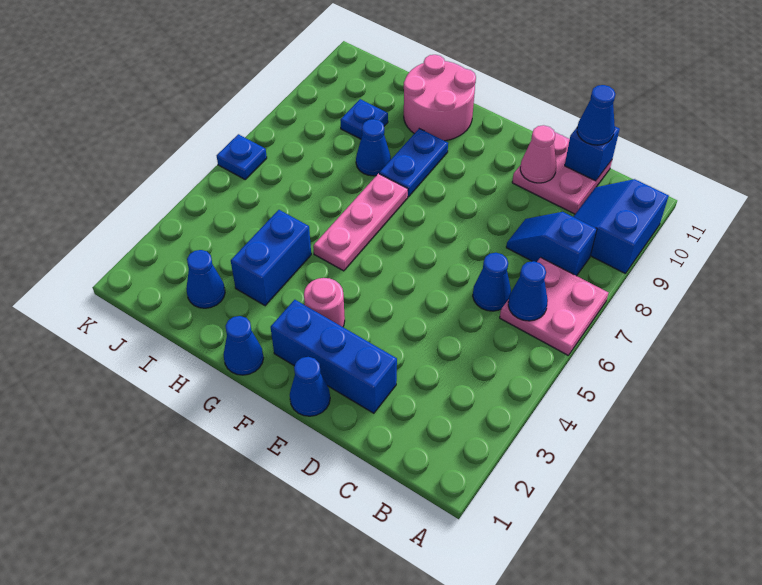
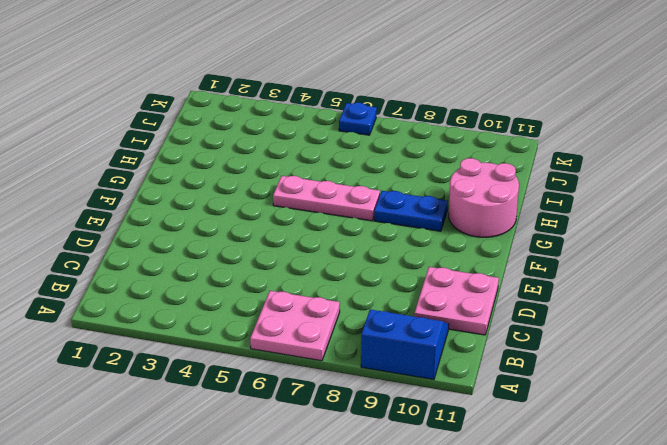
none -> blue 1x2 slope [506,212,597,276]
none -> blue 1x1 cone [473,253,511,311]
none -> blue 1x3 brick [271,300,397,413]

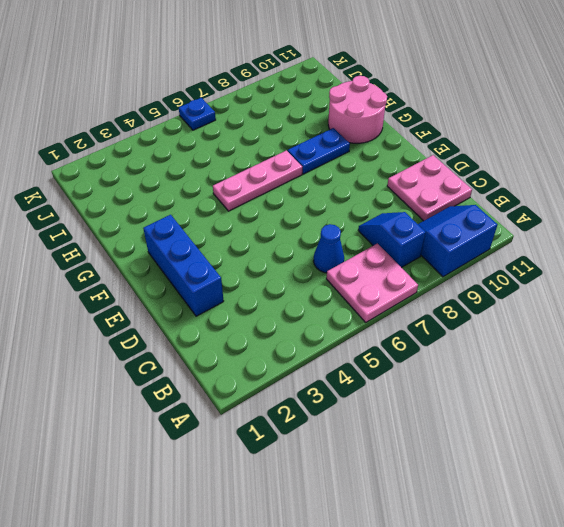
none -> blue 1x1 cone [290,357,330,416]
none -> pink 1x1 round brick [304,278,345,327]
none -> blue 1x1 cone [223,316,263,375]

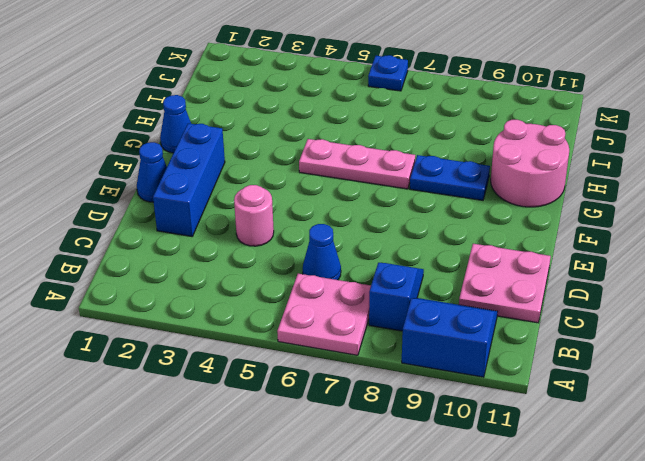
pink 1x1 round brick [234,185,274,246] -> pink 1x1 round brick moved to [304,278,345,327]
none -> blue 1x2 brick [231,210,311,306]
none -> blue 1x1 cone [356,119,391,176]
none -> blue 1x1 cone [186,250,225,308]

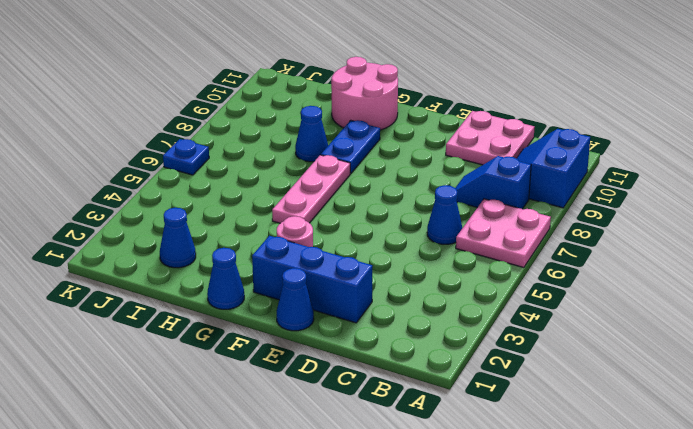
none -> blue 1x2 brick [231,210,311,306]
none -> blue 1x1 plate [340,99,388,139]
none -> blue 1x1 cone [508,261,548,321]

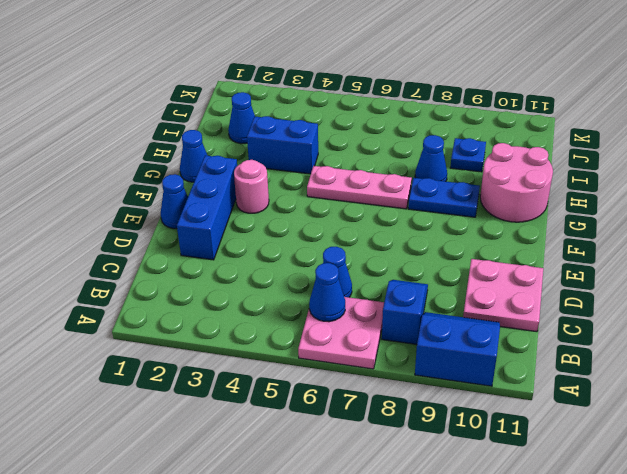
none -> blue 1x1 plate [217,134,267,179]
none -> blue 1x1 brick [565,127,620,181]
none -> pink 1x1 cone [520,125,556,183]

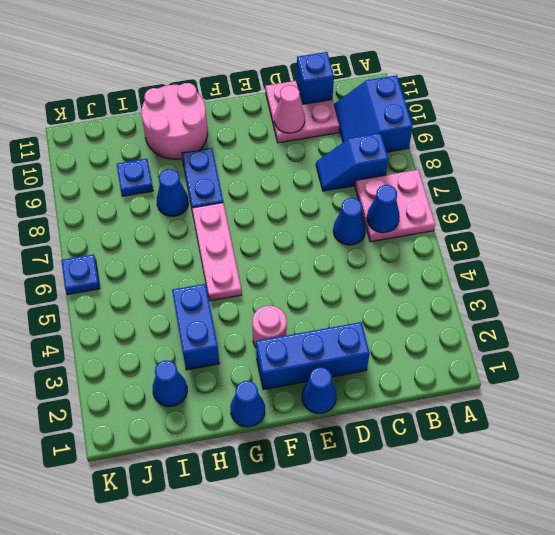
none -> blue 1x1 cone [577,85,615,145]

